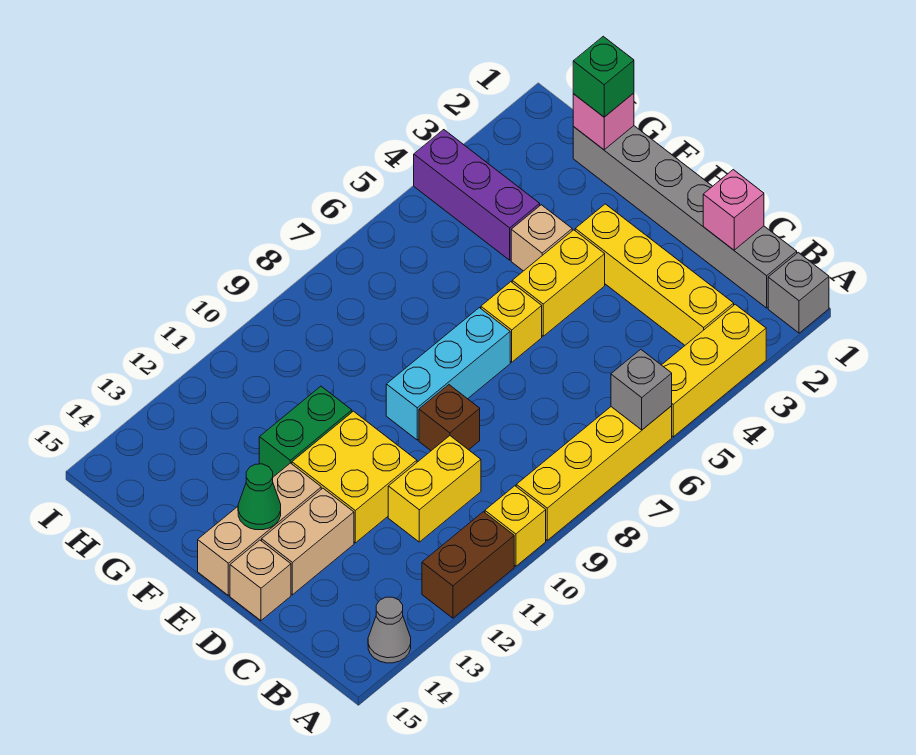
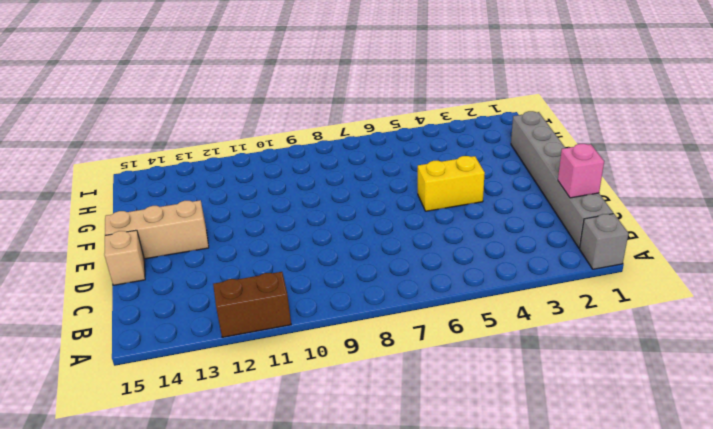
none -> yellow 1x3 brick [662,304,766,437]
none -> yellow 1x4 brick [516,406,672,540]
none -> yellow 1x1 brick [485,486,546,566]

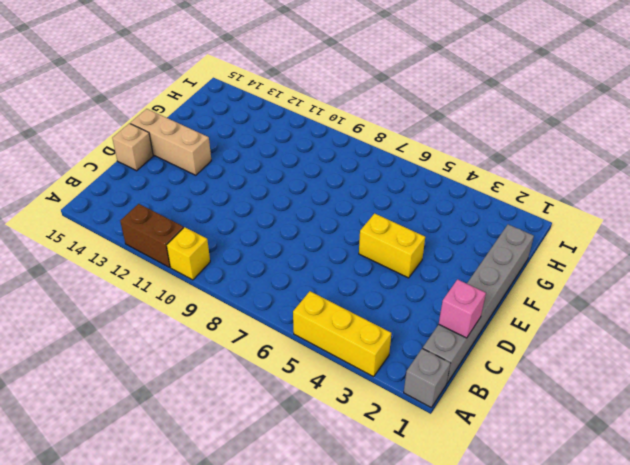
none -> yellow 1x4 brick [516,406,672,540]
none -> grey 1x1 cone [368,597,411,663]
none -> yellow 1x4 brick [575,204,734,345]

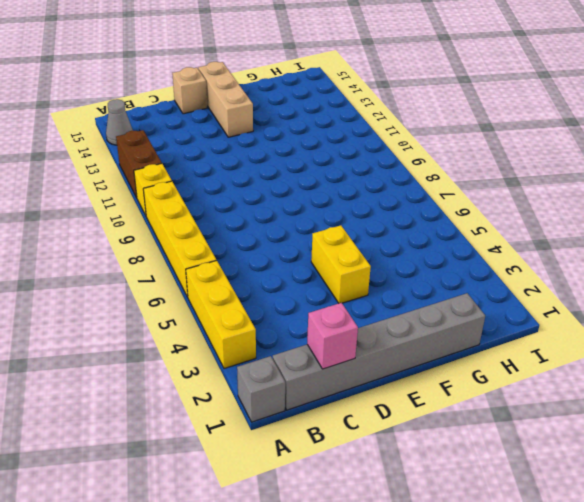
none -> yellow 1x4 brick [575,204,734,345]
none -> yellow 1x2 brick [388,436,481,542]
none -> brown 1x1 brick [419,385,480,451]

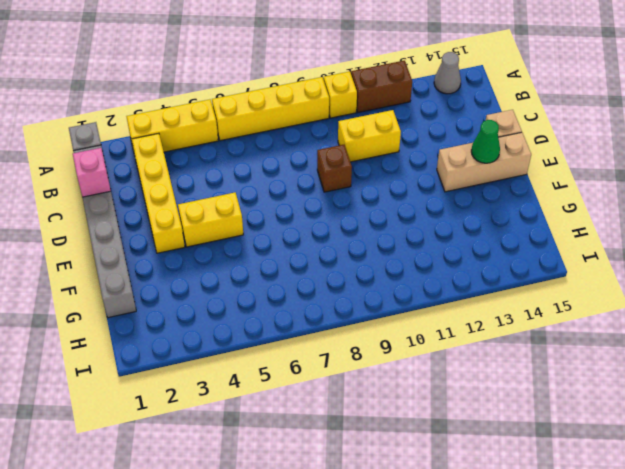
none -> yellow 2x2 brick [292,411,417,543]
none -> tan 1x2 brick [262,488,354,595]
none -> yellow 1x1 brick [481,282,542,362]

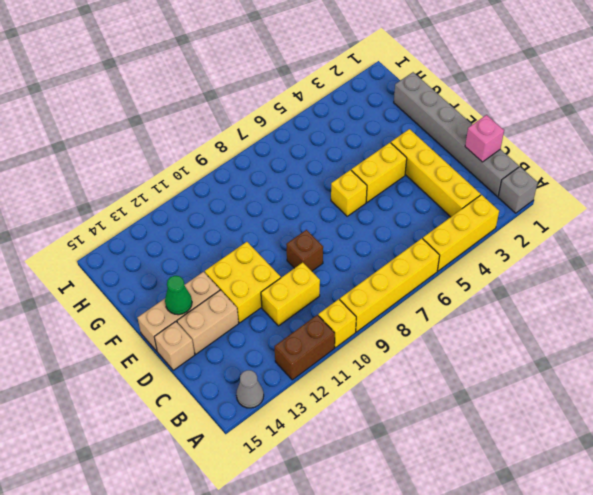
none -> cyan 1x3 brick [386,308,510,440]
none -> tan 1x1 brick [511,205,572,271]
none -> green 1x2 brick [259,386,352,477]

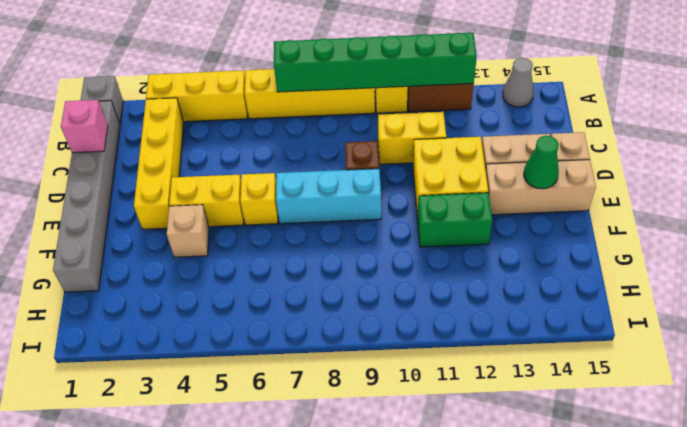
green 1x6 brick [274,33,477,92] -> none
none -> purple 1x3 brick [414,130,540,260]
none -> grey 1x1 brick [611,349,672,430]
none -> pink 1x1 brick [573,93,634,150]

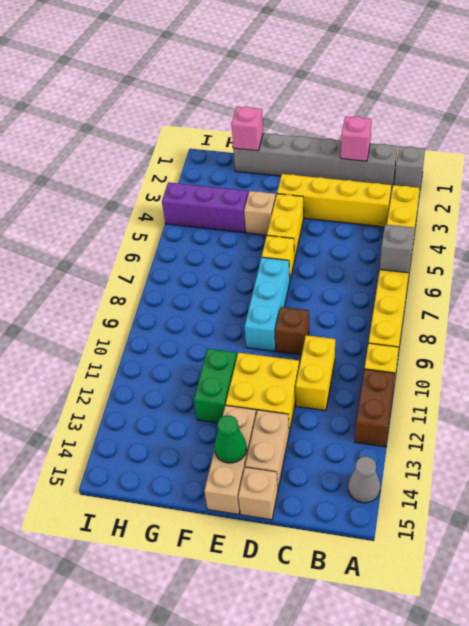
none -> green 1x1 brick [573,36,634,117]

